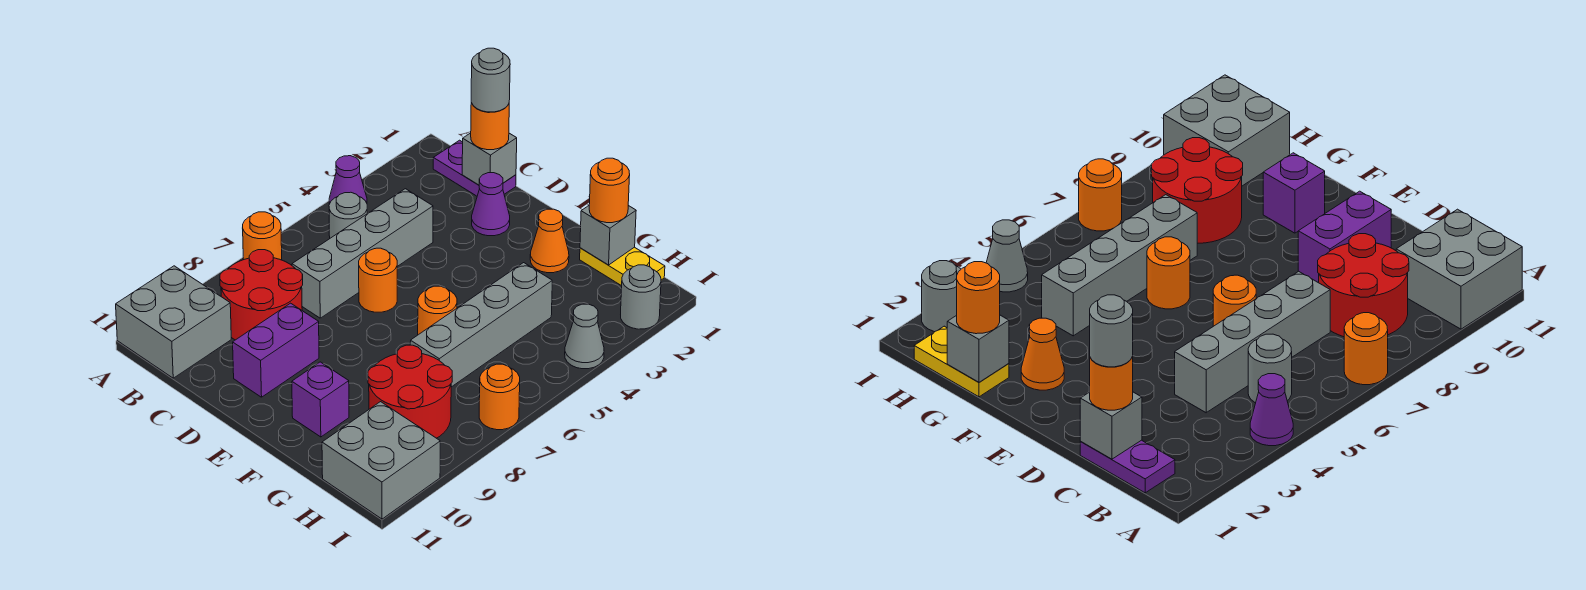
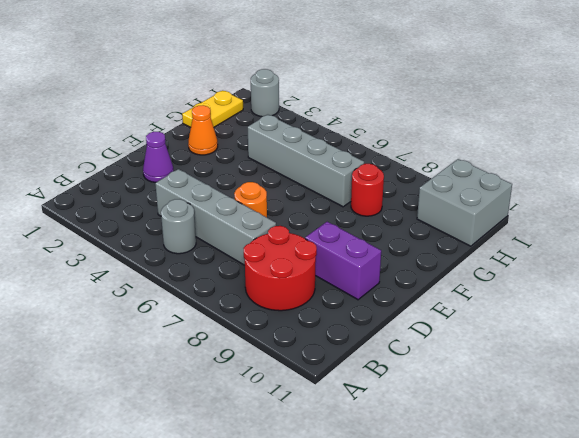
red 1x1 round brick [351,164,384,216] -> red 2x2 round brick [368,345,452,438]
none -> purple 1x1 cone [329,156,367,204]
none -> orange 1x1 round brick [243,212,282,260]
none -> grey 2x2 brick [116,266,231,378]

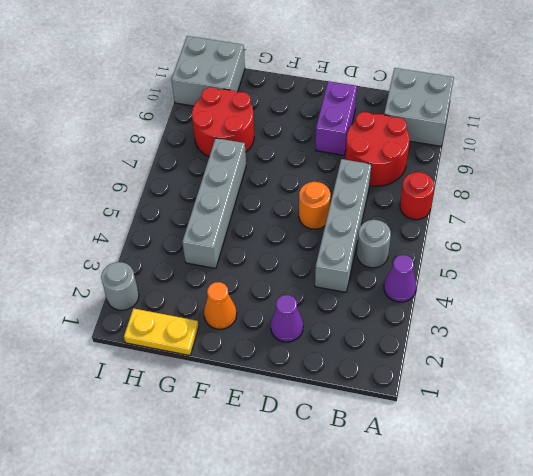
red 1x1 round brick [400,172,434,220] -> orange 1x1 round brick [243,212,282,260]
none -> purple 1x2 plate [433,140,516,196]
none -> orange 1x1 round brick [418,286,457,335]
none -> purple 1x1 brick [292,362,349,437]

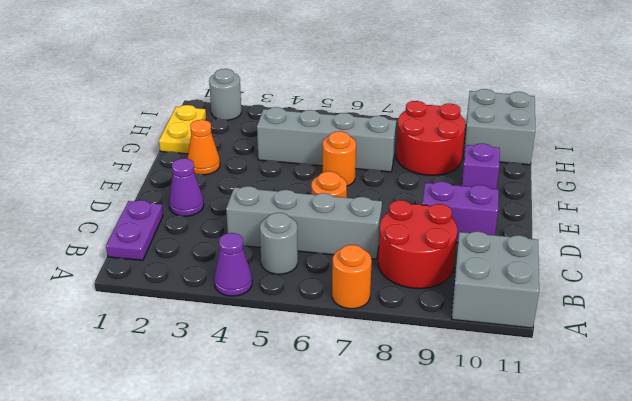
none -> grey 1x1 cone [565,304,604,369]
none -> orange 1x1 round brick [479,364,520,430]
none -> grey 1x1 brick [462,133,517,185]

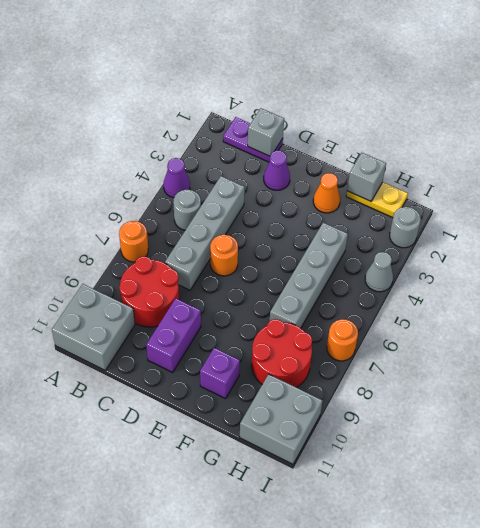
none -> orange 1x1 round brick [418,286,457,335]
none -> orange 1x1 round brick [471,103,509,150]
none -> orange 1x1 round brick [589,158,630,223]

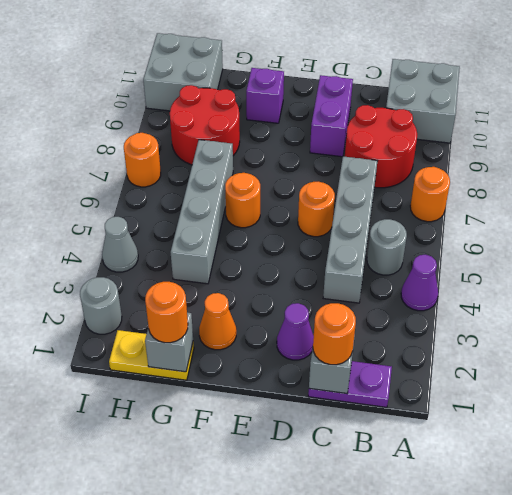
none -> grey 1x1 round brick [471,48,510,112]

